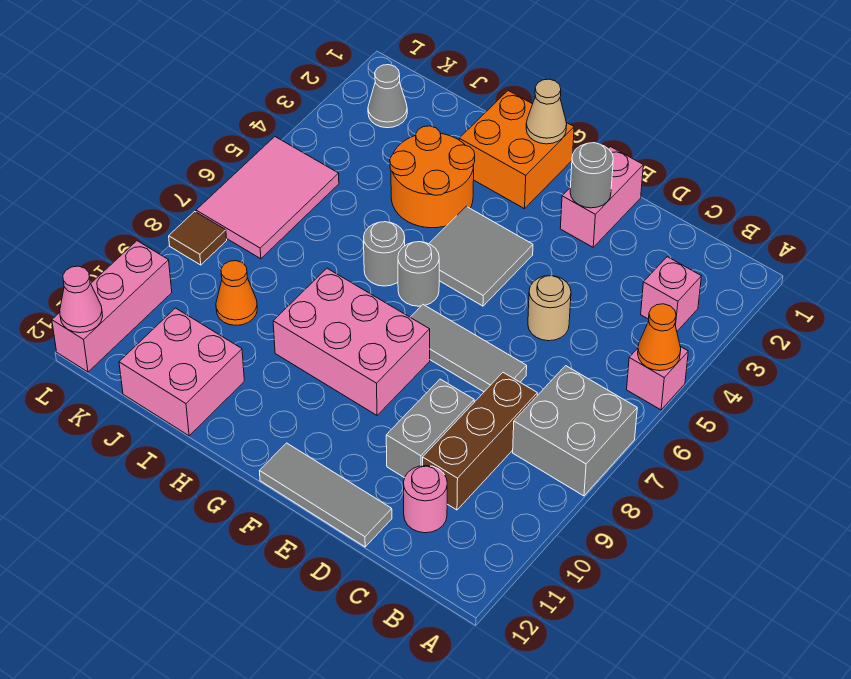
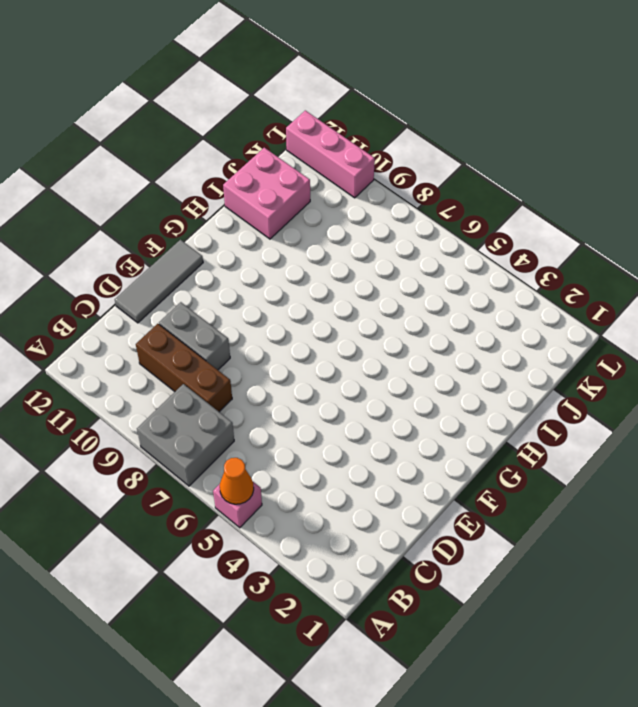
none -> pink 1x1 brick [641,257,701,331]
none -> pink 1x1 round brick [403,465,447,533]
none -> tan 1x1 round brick [528,276,571,341]

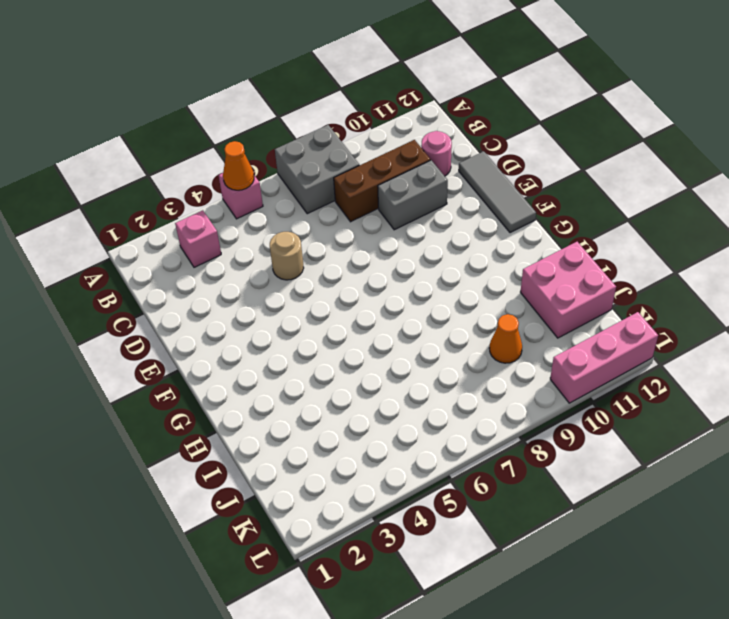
none -> grey 1x3 tile [410,305,527,392]
none -> pink 1x2 brick [560,147,643,247]
none -> grey 2x2 tile [429,206,533,306]

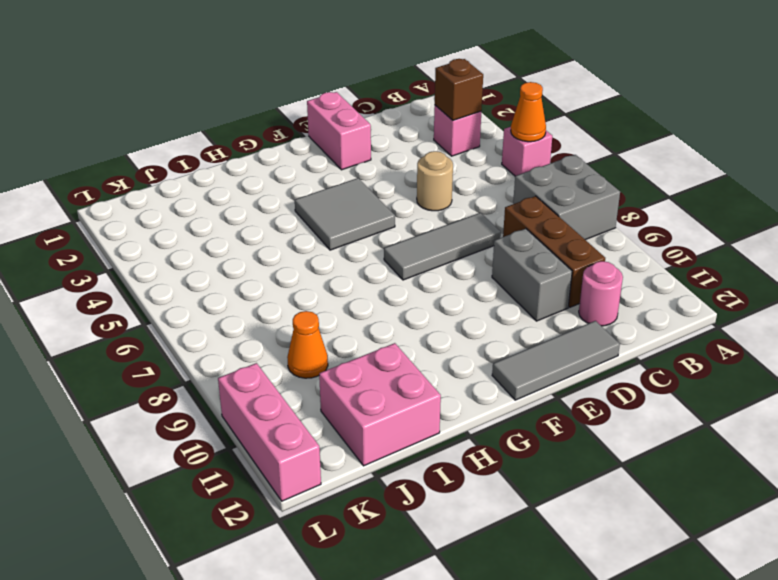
brown 1x1 brick [435,59,483,120] -> none
none -> pink 2x3 brick [273,268,430,415]
none -> orange 2x2 brick [459,91,574,209]
none -> grey 1x1 round brick [398,242,439,306]

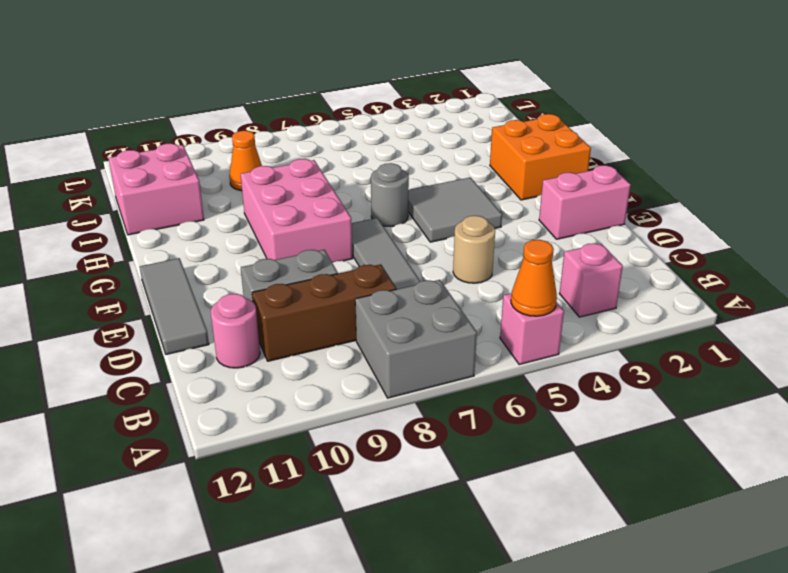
none -> orange 2x2 round brick [390,126,475,228]
none -> grey 1x1 round brick [363,222,405,286]
none -> grey 1x1 cone [368,65,407,128]

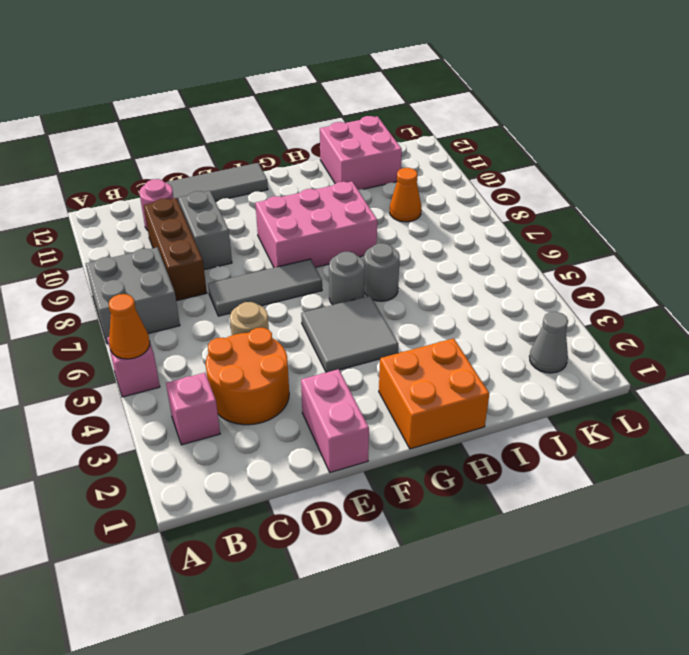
orange 2x2 round brick [206,328,289,425] -> orange 2x2 round brick moved to [390,126,475,228]
none -> pink 2x3 tile [196,137,339,259]
none -> brown 1x1 tile [169,212,227,265]
none -> pink 1x3 brick [52,241,172,372]

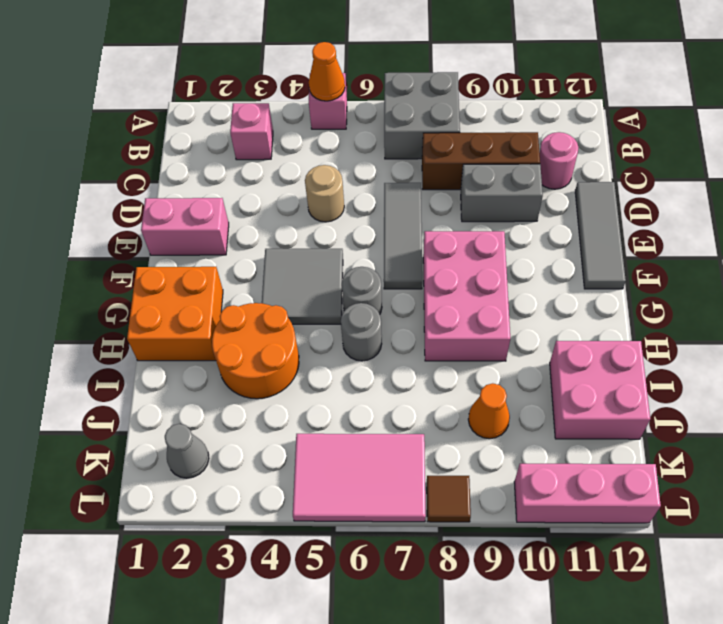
none -> grey 1x1 round brick [570,143,613,208]
none -> tan 1x1 cone [526,79,567,144]
none -> pink 1x1 cone [60,266,103,333]

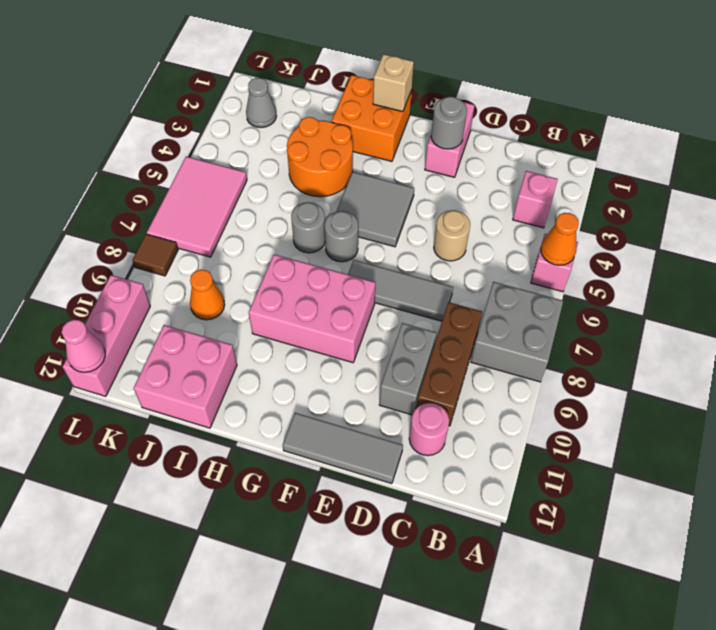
tan 1x1 brick [373,54,414,112] -> tan 1x1 cone [526,79,567,144]

